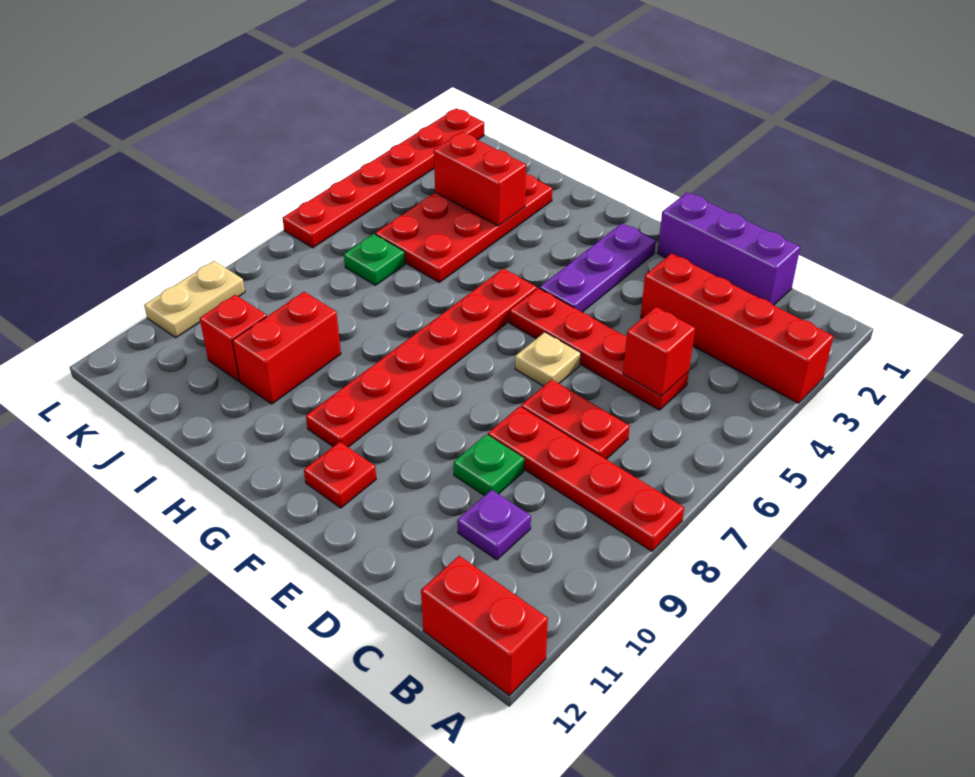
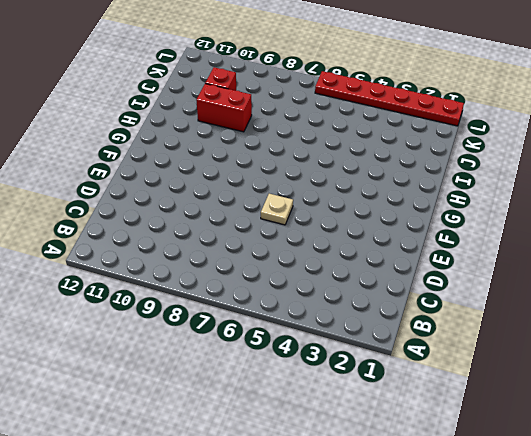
none -> red 1x4 brick [641,253,833,403]
none -> red 1x4 plate [488,406,684,551]
none -> red 1x2 brick [421,556,548,695]

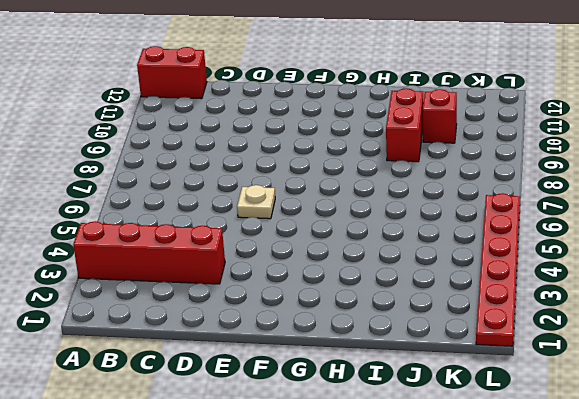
none -> red 1x4 plate [488,406,684,551]
none -> purple 1x3 brick [658,192,800,305]
none -> red 1x4 plate [510,288,689,410]

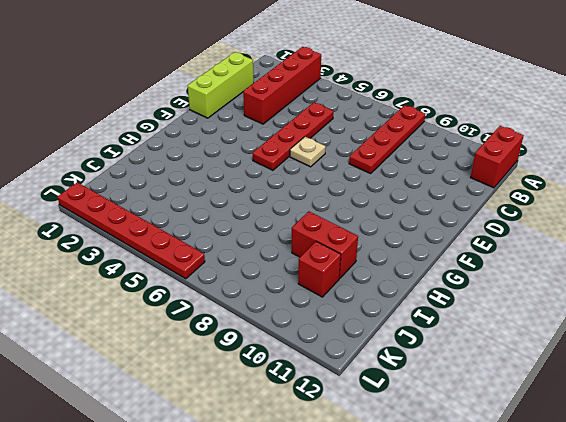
lime 1x3 brick [188,52,254,118] -> purple 1x3 brick [658,192,800,305]
none -> red 1x2 plate [521,380,630,459]
none -> purple 1x1 plate [457,490,531,560]
none -> green 1x1 plate [454,434,524,496]

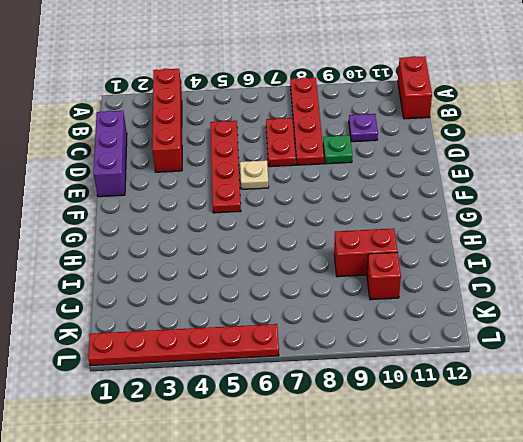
none -> purple 1x3 plate [540,223,656,312]
none -> red 1x1 plate [304,442,376,508]
none -> red 1x6 plate [306,268,537,447]

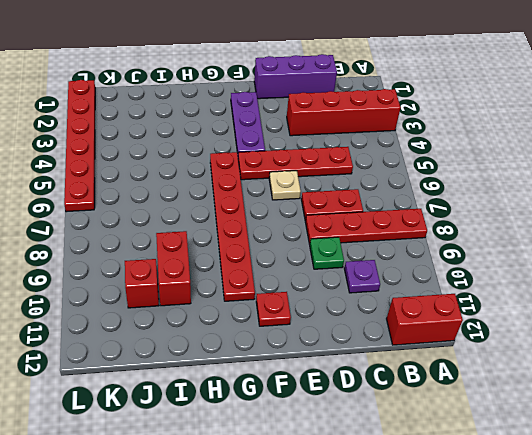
none -> red 2x4 plate [375,174,552,282]
none -> green 1x1 plate [344,234,405,285]
none -> tan 1x2 plate [144,261,245,338]

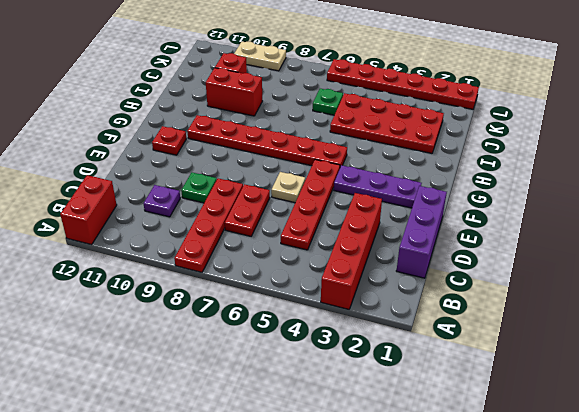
none -> red 1x1 brick [623,307,695,396]
none -> red 1x2 brick [434,132,526,226]

